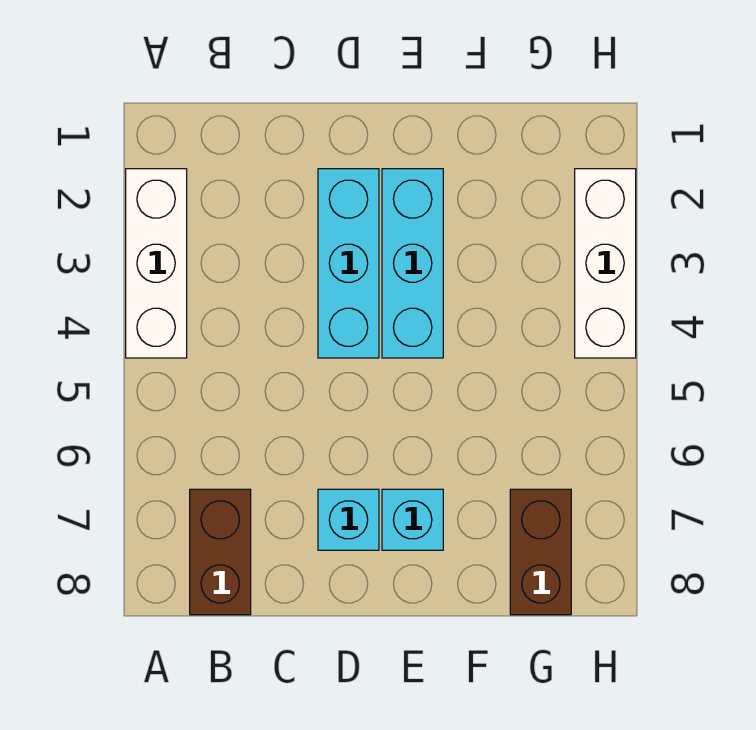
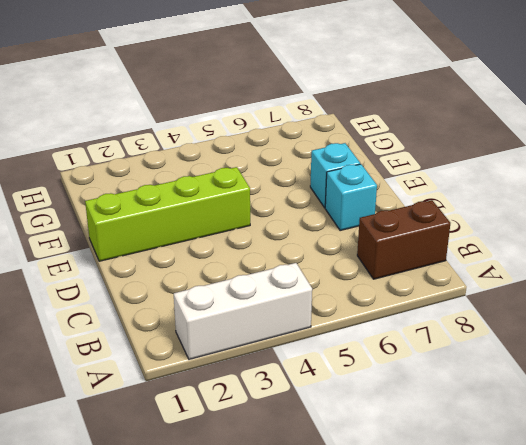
lime 1x4 brick [85,167,250,261] -> cyan 1x3 brick [382,169,443,358]
none -> cyan 1x3 brick [318,169,379,358]
none -> brown 1x2 brick [510,489,571,615]

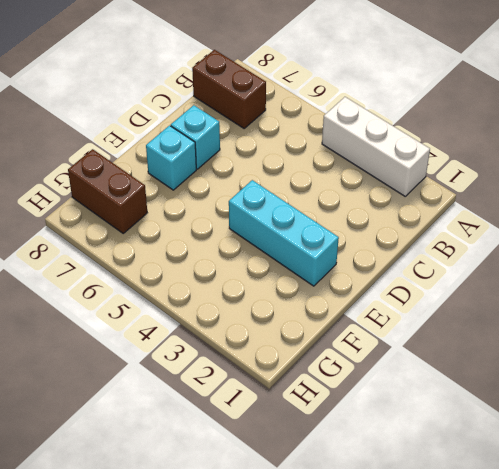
none -> cyan 1x3 brick [318,169,379,358]
none -> white 1x3 brick [575,169,636,358]

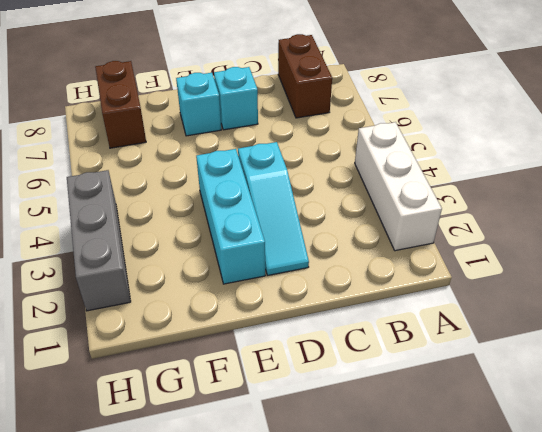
cyan 1x3 slope [238,142,309,275] -> cyan 1x3 brick [318,169,379,358]
grey 1x3 brick [67,170,131,311] -> white 1x3 brick [575,169,636,358]

